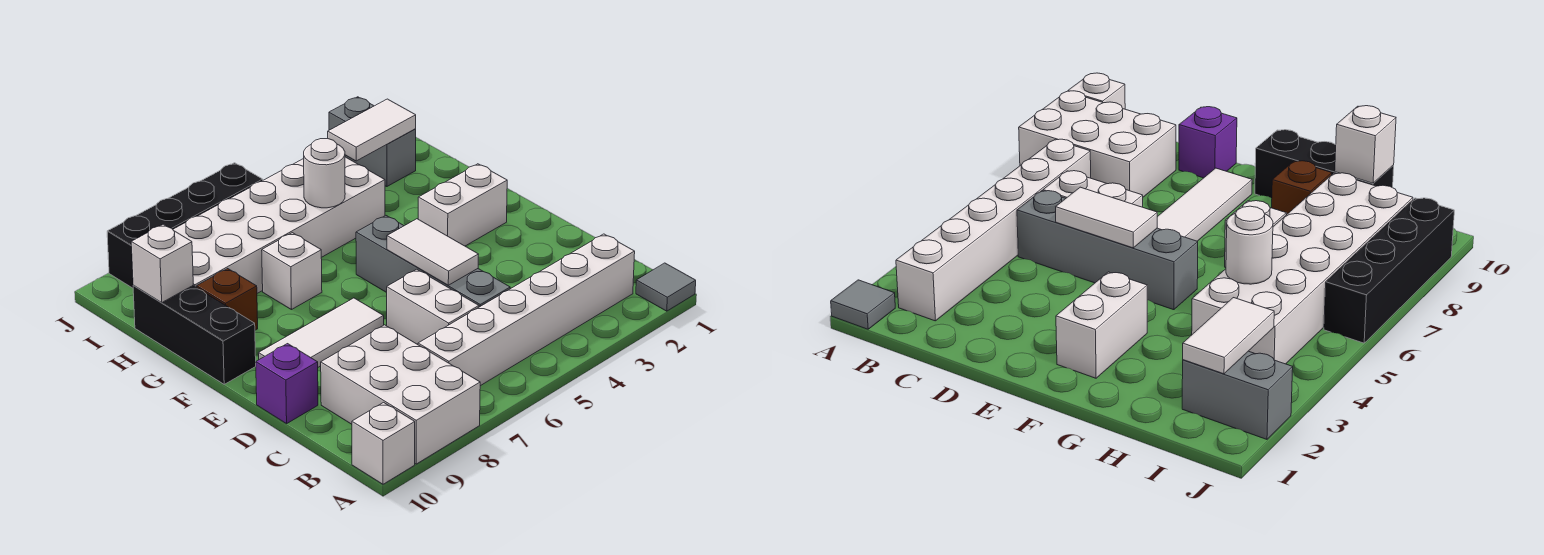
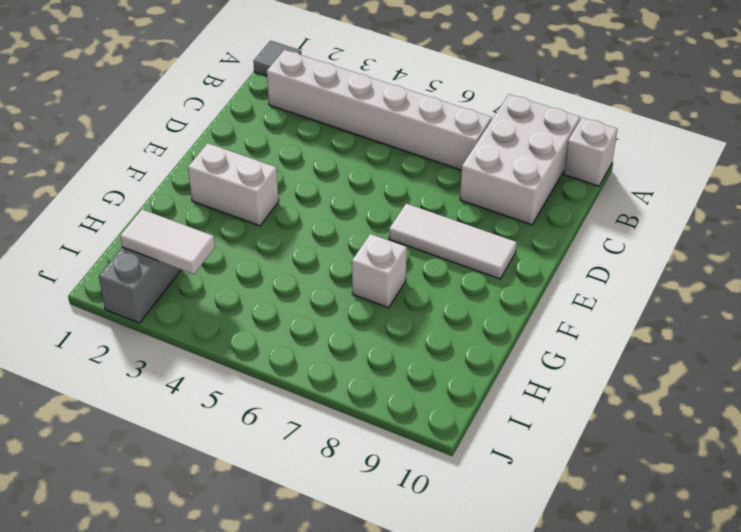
none -> grey 1x4 brick [356,216,510,307]
none -> white 1x2 brick [387,269,479,345]
none -> purple 1x1 brick [256,344,318,424]

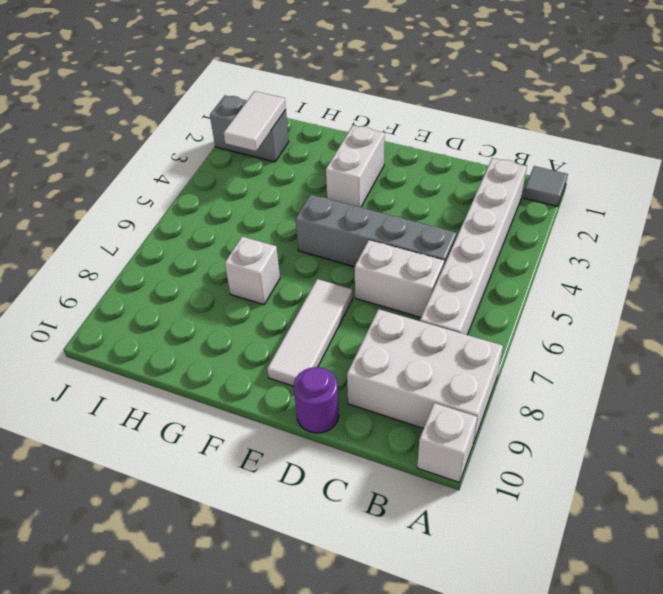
purple 1x1 round brick [294,367,339,433] -> purple 1x1 brick [256,344,318,424]
none -> black 1x3 brick [133,285,256,384]
none -> brown 1x1 brick [197,269,258,330]
none -> white 2x6 brick [173,157,385,293]

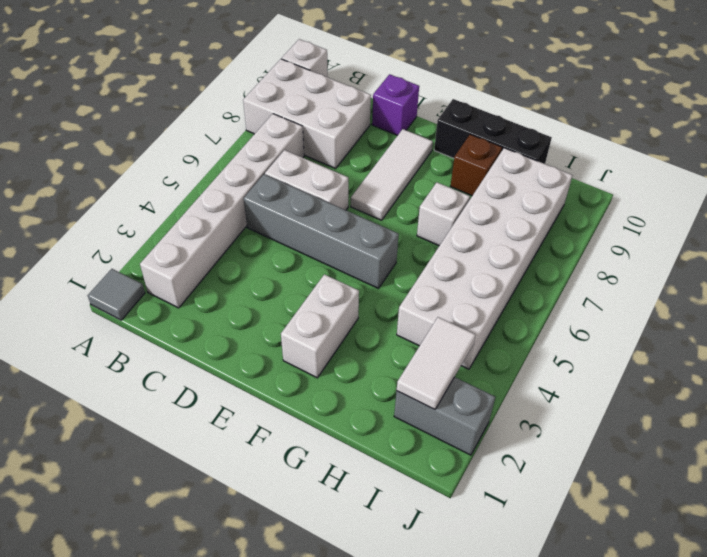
none -> black 1x4 brick [107,163,263,288]
none -> white 1x2 tile [387,219,479,285]
none -> white 1x1 round brick [304,139,345,208]

